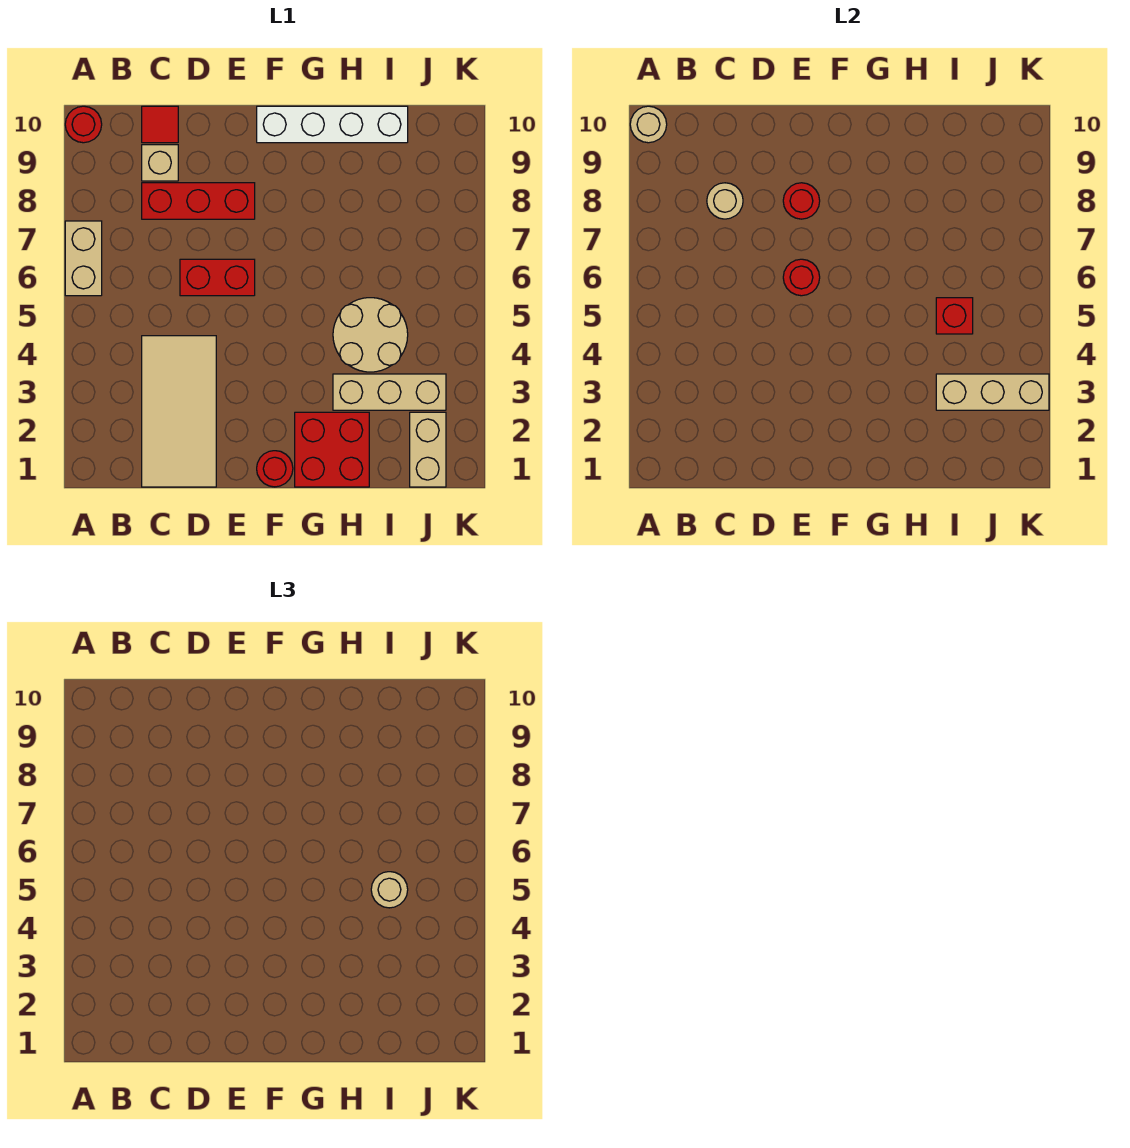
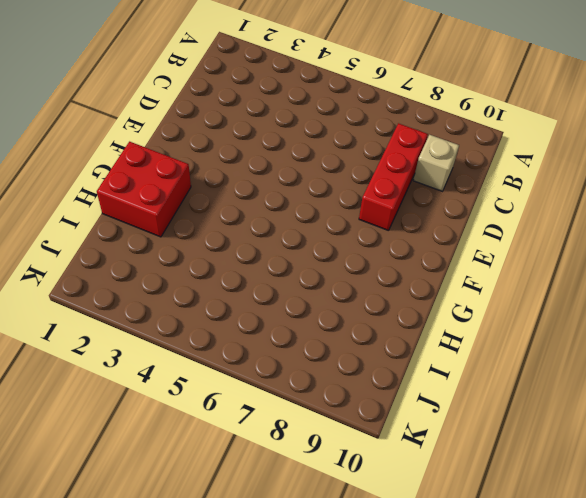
none -> tan 1x2 brick [65,221,102,296]
none -> red 1x1 round brick [65,106,102,143]
none -> tan 2x4 tile [142,336,216,487]

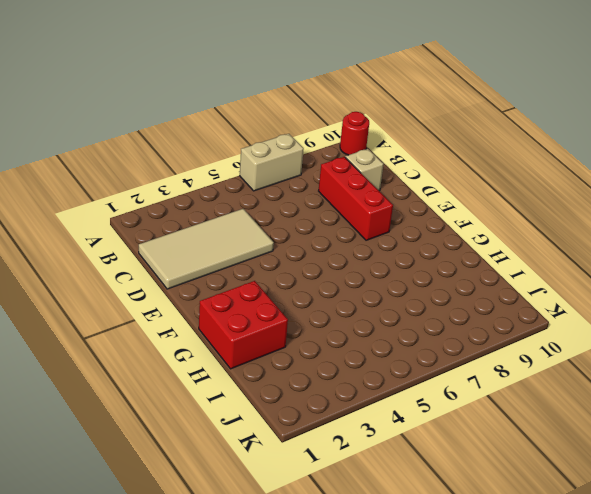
none -> red 1x1 tile [142,106,178,143]
none -> red 1x2 brick [180,259,255,296]
none -> red 1x1 round brick [257,451,293,487]

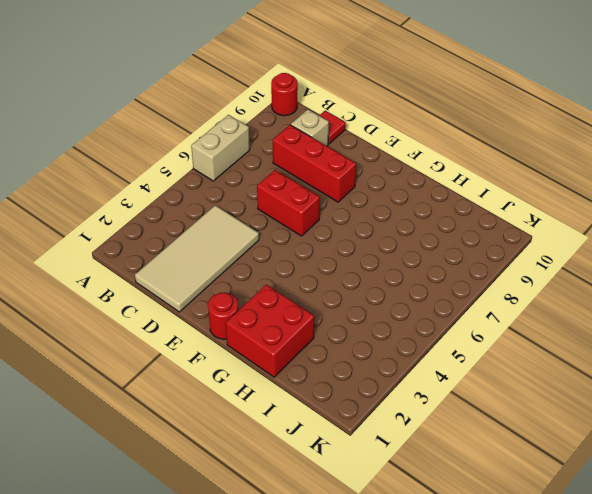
none -> white 1x4 brick [257,106,408,143]
none -> tan 1x3 brick [333,374,446,410]
none -> tan 2x2 round brick [333,298,408,372]

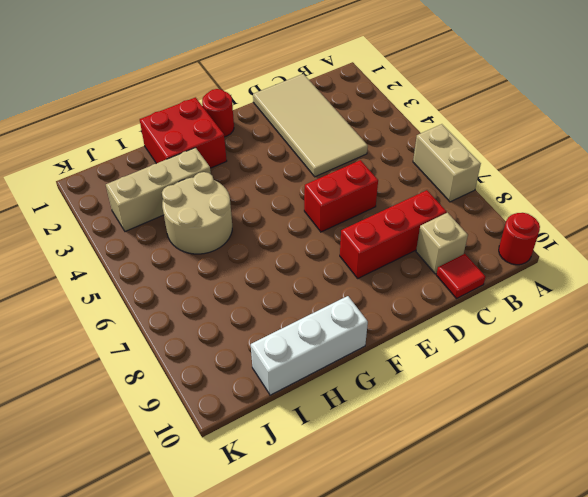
white 1x3 brick [251,296,368,395] -> white 1x4 brick [257,106,408,143]
none -> tan 1x2 brick [410,412,446,487]
none -> tan 1x1 round brick [630,106,667,143]
none -> tan 1x1 round brick [707,183,743,219]

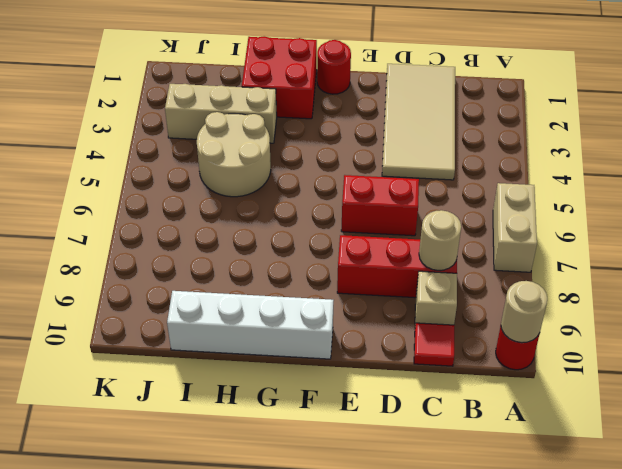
none -> tan 1x2 brick [410,412,446,487]
none -> red 1x1 round brick [783,259,820,296]
none -> red 1x1 round brick [783,183,820,219]

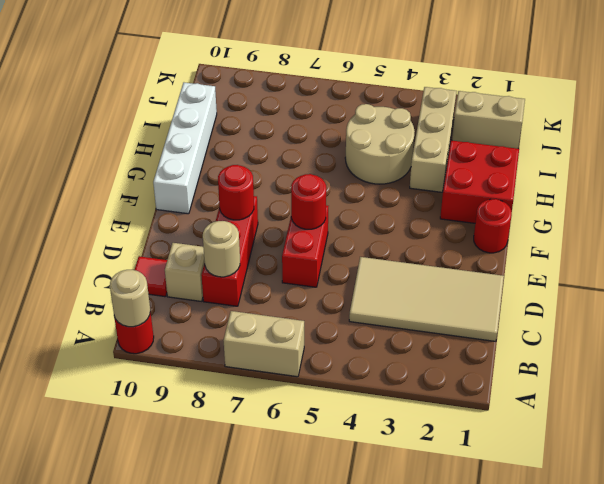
none -> tan 1x3 brick [936,374,1049,410]
none -> red 1x1 brick [936,298,973,334]
none -> tan 1x1 round brick [371,872,408,908]

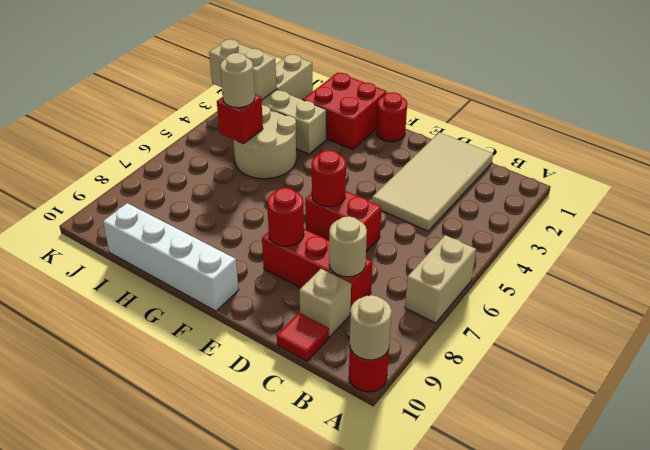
tan 1x2 brick [209,40,277,100] -> tan 1x3 brick [936,374,1049,410]

